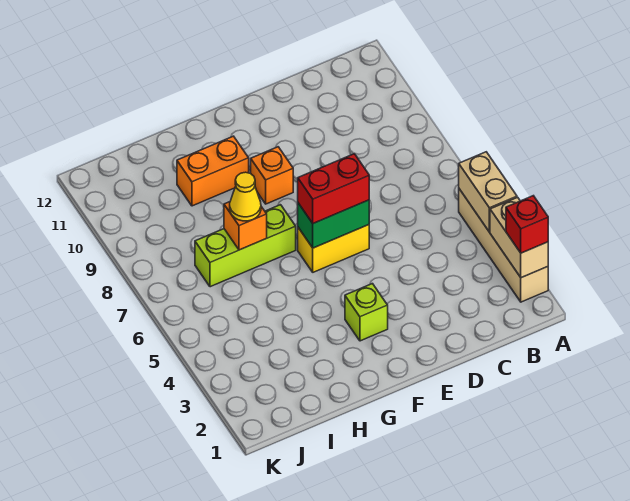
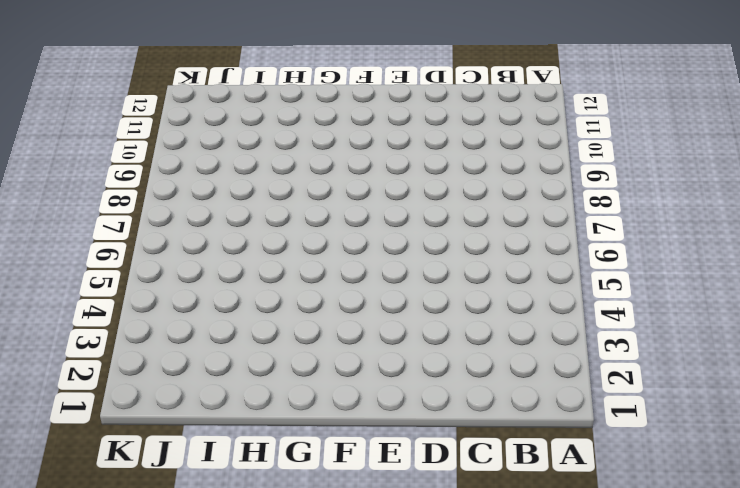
none -> tan 1x4 brick [459,189,548,302]
none -> yellow 1x2 brick [298,225,369,272]
none -> lime 1x1 brick [345,284,388,341]

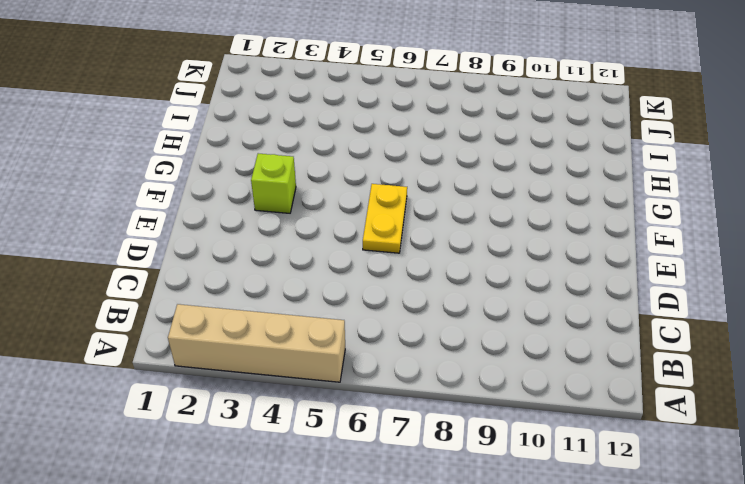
yellow 1x2 plate [363,184,407,253] -> yellow 1x2 brick [298,225,369,272]
none -> orange 1x1 brick [251,147,293,204]
none -> lime 1x3 brick [195,205,296,287]
none -> orange 1x2 brick [177,136,249,206]

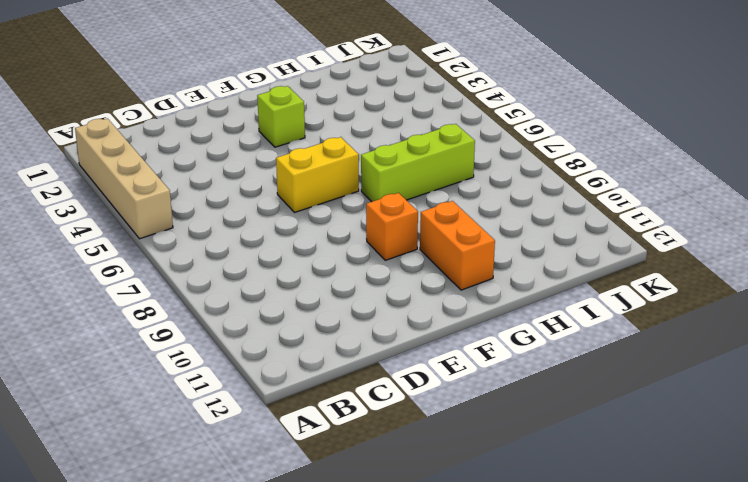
orange 1x2 brick [420,201,495,290] -> orange 1x2 brick turned to [177,136,249,206]
none -> tan 1x2 brick [490,197,548,278]
none -> tan 1x2 brick [459,152,517,232]
none -> green 1x2 brick [298,200,369,248]

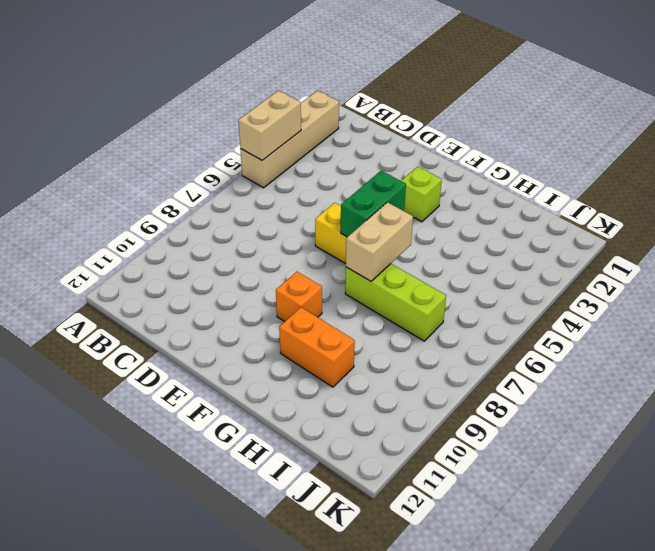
green 1x2 brick [341,171,406,237] -> green 1x2 brick turned to [298,200,369,248]
tan 1x2 brick [346,202,413,281] -> tan 1x2 brick moved to [490,197,548,278]
none -> orange 1x1 brick [224,202,267,250]
none -> red 1x1 brick [506,196,548,253]
none -> red 1x2 brick [298,154,369,223]

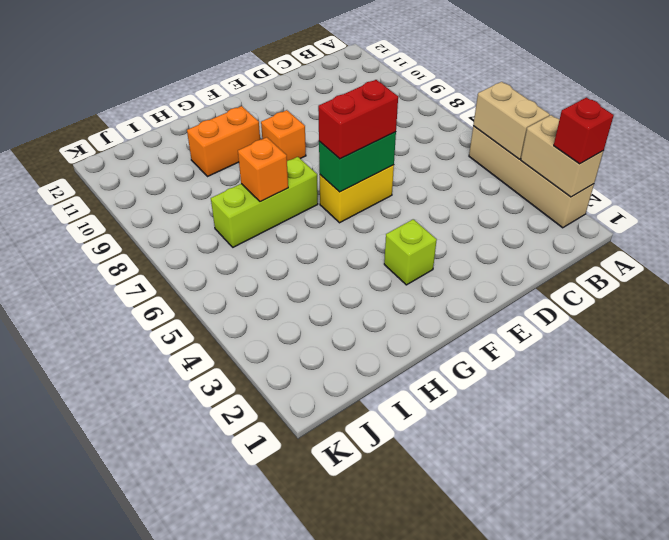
none -> yellow 1x1 cone [230,172,261,221]

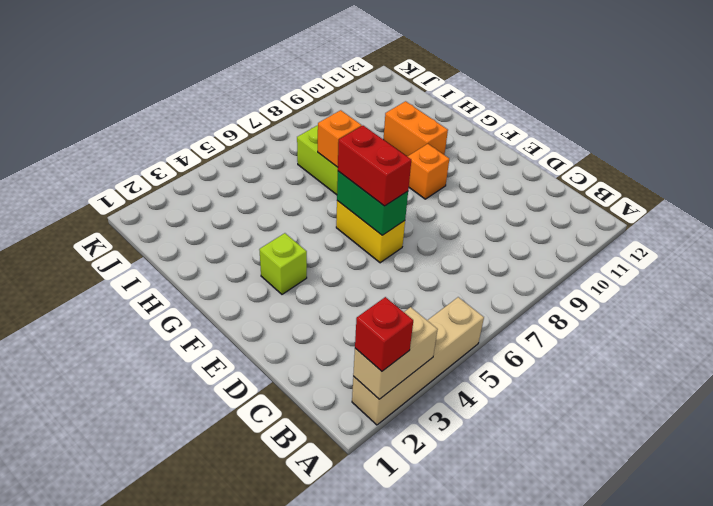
none -> tan 1x2 brick [459,152,517,232]
none -> yellow 1x1 cone [230,172,261,221]

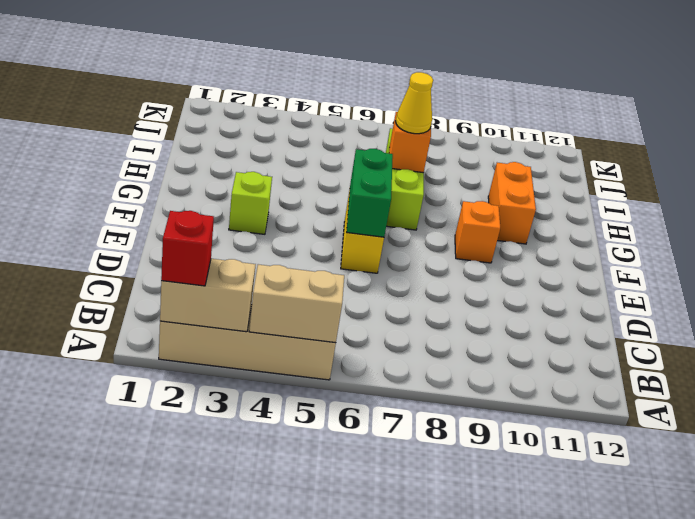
none -> red 1x2 brick [298,154,369,223]

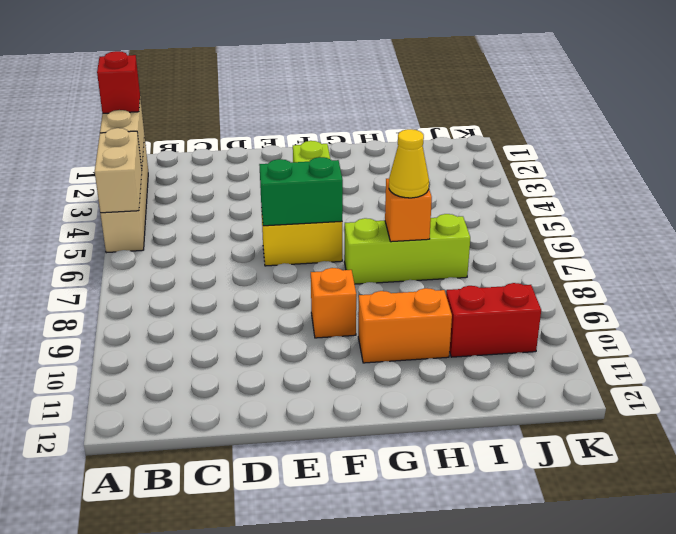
red 1x2 brick [446,283,541,357] -> red 1x2 brick moved to [298,154,369,223]

